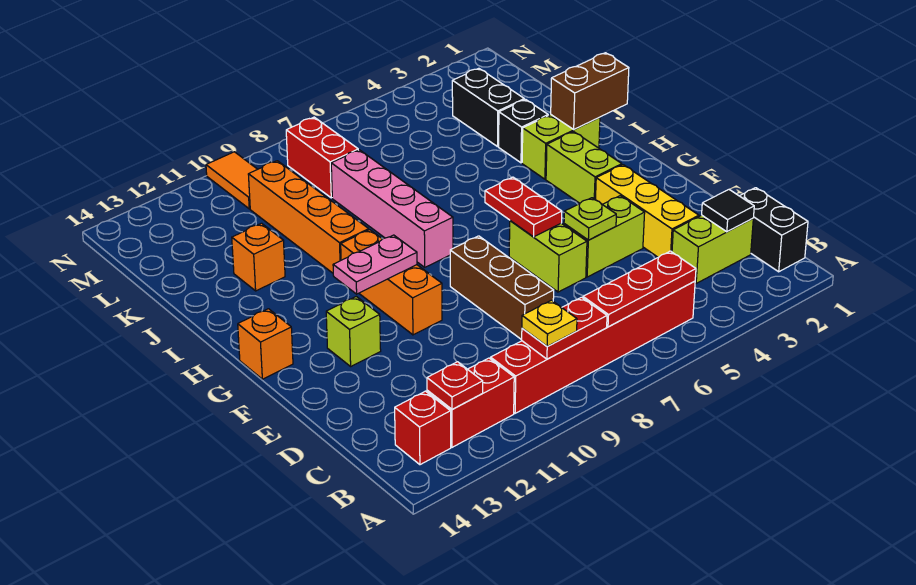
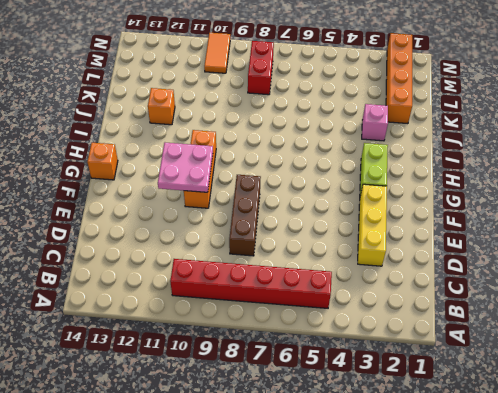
pink 2x2 plate [158,143,213,192] -> pink 1x2 plate [333,235,417,294]
pink 1x1 brick [362,104,388,141] -> black 1x1 brick [499,100,548,163]
orange 1x4 brick [386,33,412,124] -> orange 1x4 brick moved to [248,161,369,273]
none -> black 1x2 brick [740,188,808,272]
none -> red 1x2 brick [427,358,514,447]
none -> red 1x1 brick [395,391,451,465]
none -> lime 1x2 brick [672,215,753,283]

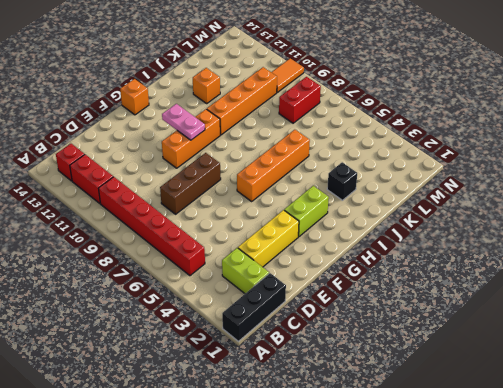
black 1x3 brick [222,273,286,341] -> black 1x2 brick [740,188,808,272]
orange 1x4 brick [237,130,310,201] -> none
none -> lime 1x2 brick [564,196,645,277]
none -> lime 1x2 brick [509,221,587,292]
none -> lime 1x1 brick [326,297,381,366]
none -> pink 1x4 brick [331,150,453,267]

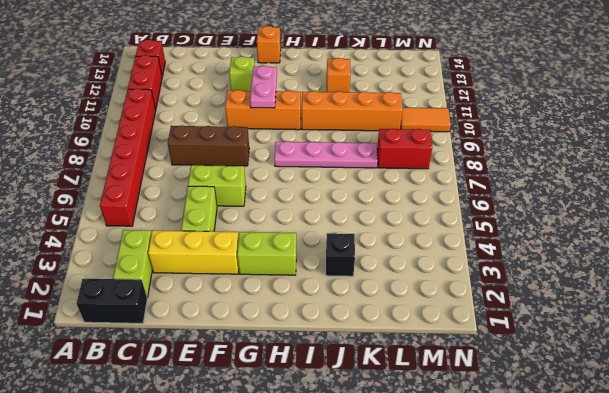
pink 1x4 plate [274,141,377,168] -> pink 1x4 brick [331,150,453,267]
none -> lime 1x2 brick [522,115,600,179]
none -> black 1x2 brick [452,68,524,147]
none -> red 1x3 plate [583,251,696,327]
none -> red 1x2 plate [522,297,607,359]

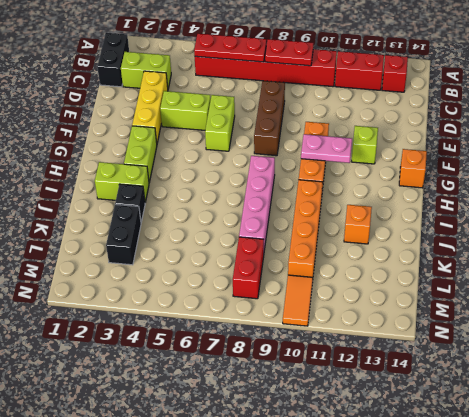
none -> red 1x1 plate [427,362,483,409]
none -> black 1x1 tile [702,190,754,232]
none -> lime 1x1 plate [564,198,616,240]
none -> red 1x2 plate [485,177,562,237]

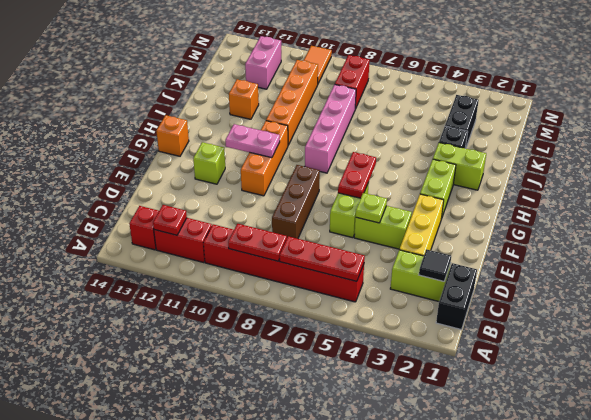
pink 1x2 brick [245,36,281,89] -> none
none -> brown 1x2 brick [551,53,629,129]
none -> yellow 1x1 plate [522,300,577,346]

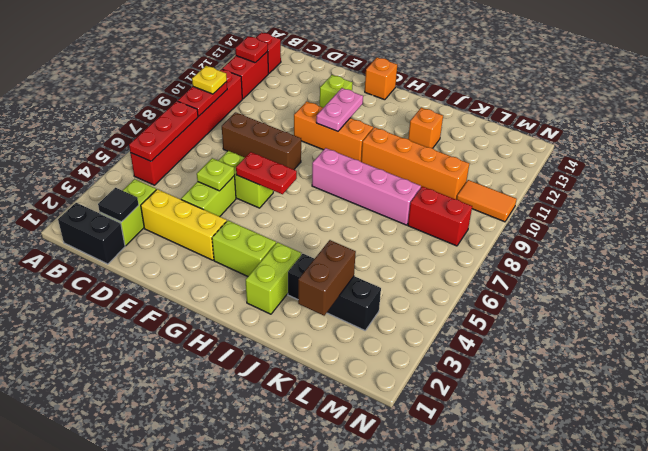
brown 1x2 brick [298,240,356,316] -> brown 1x2 brick moved to [551,53,629,129]

